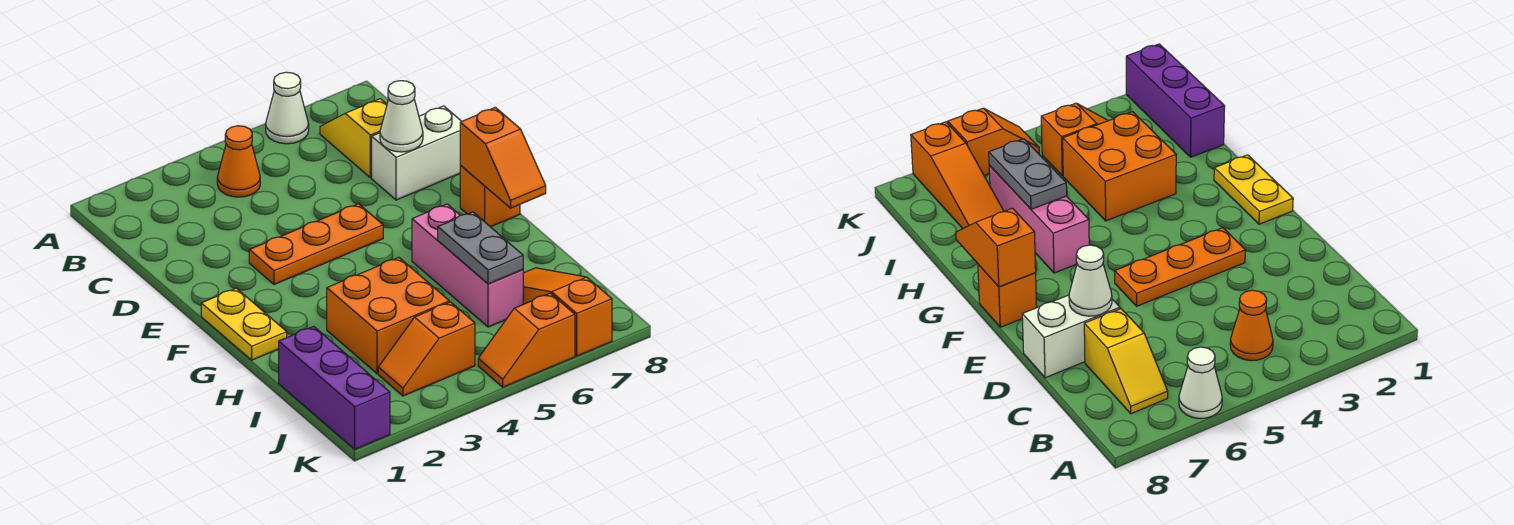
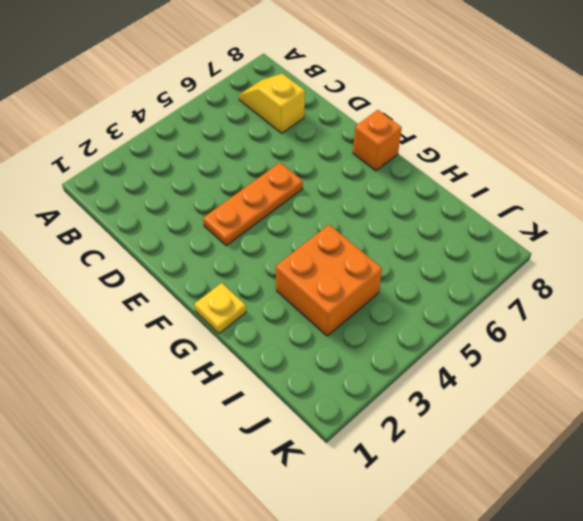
yellow 1x1 plate [194,283,246,334] -> yellow 1x2 plate [201,288,287,360]
none -> white 1x1 cone [266,72,309,144]
none -> orange 1x1 cone [217,126,260,197]
none -> white 1x2 brick [372,106,461,200]

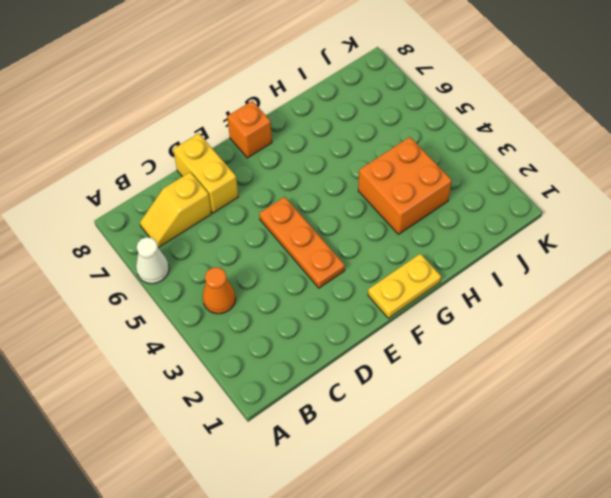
yellow 1x2 brick [173,133,238,213] -> white 1x2 brick [372,106,461,200]
none -> pink 1x3 brick [412,204,523,327]
none -> purple 1x3 brick [279,326,390,449]
none -> orange 1x3 slope [523,268,612,356]

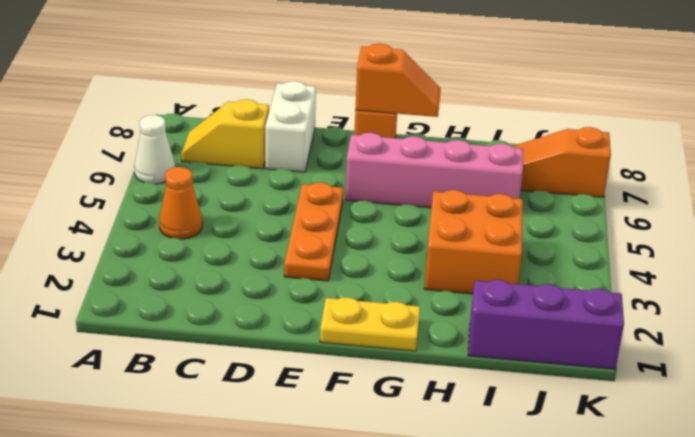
pink 1x4 brick [345,133,523,208] -> pink 1x3 brick [412,204,523,327]
none -> orange 1x2 slope [378,302,475,396]
none -> orange 1x2 slope [478,293,575,387]
none -> white 1x1 cone [380,81,423,152]

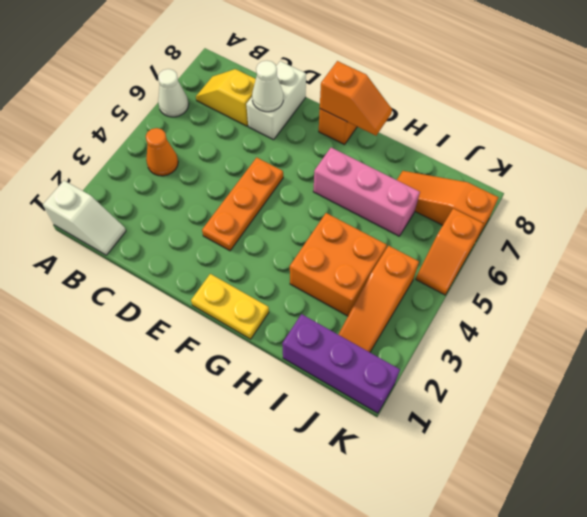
white 1x2 slope [43,181,126,255] -> none
orange 1x3 slope [338,246,419,352] -> orange 1x2 slope [378,302,475,396]
none -> grey 1x2 plate [438,212,523,284]

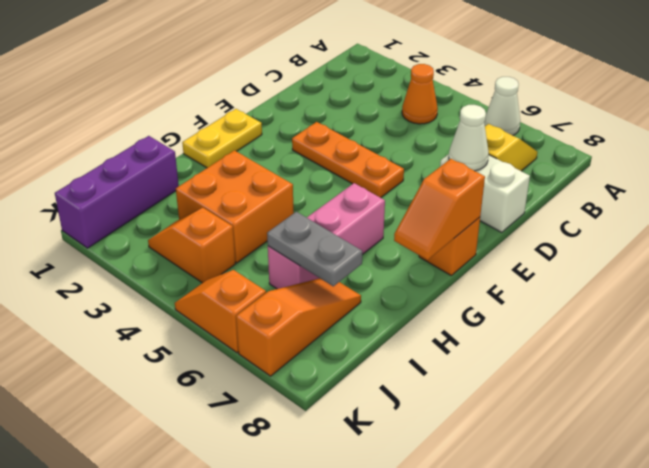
grey 1x2 plate [267,212,362,286] -> grey 1x2 plate turned to [438,212,523,284]

